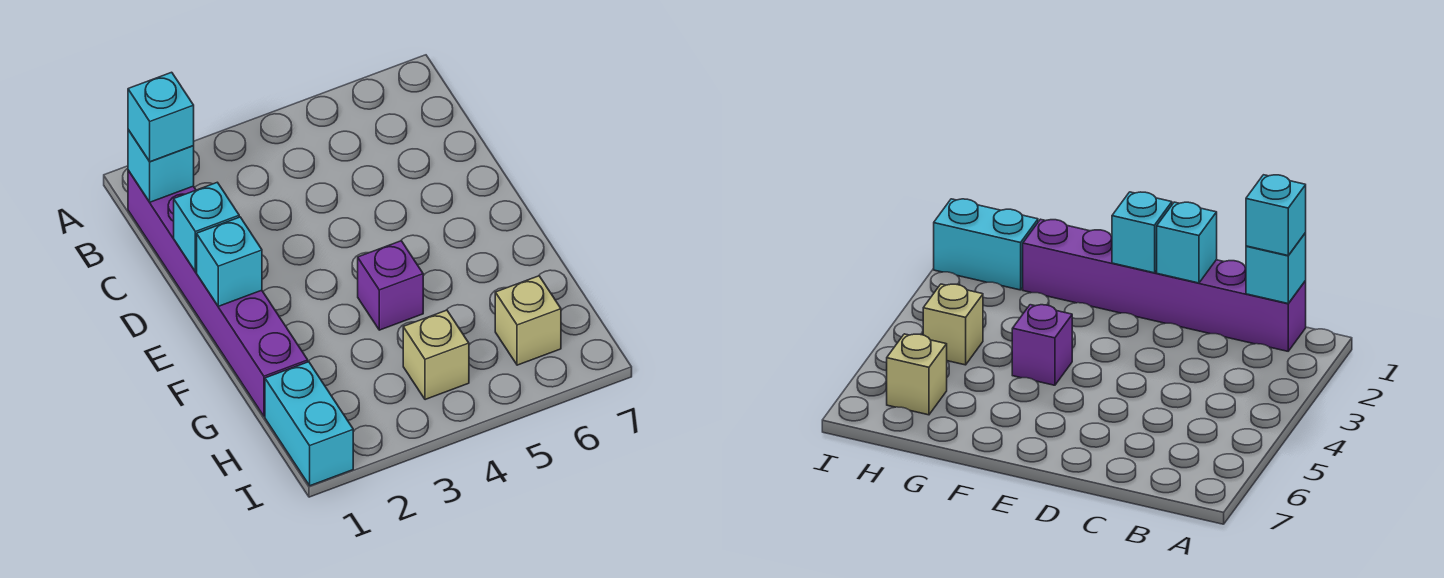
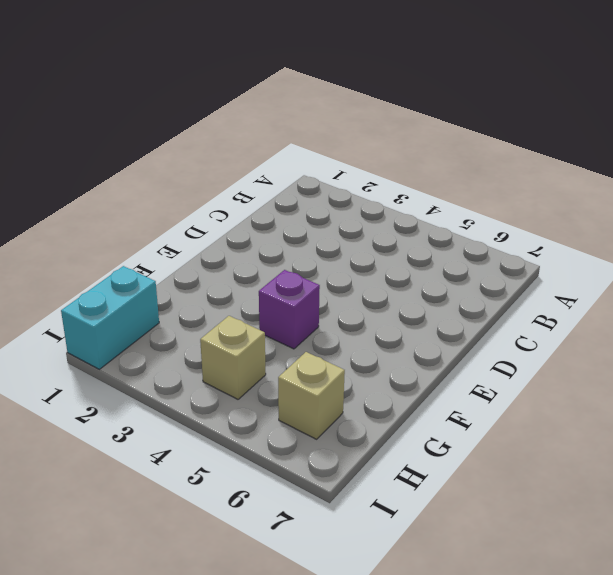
none -> purple 1x6 brick [128,170,308,416]
none -> cyan 1x1 brick [128,130,194,202]

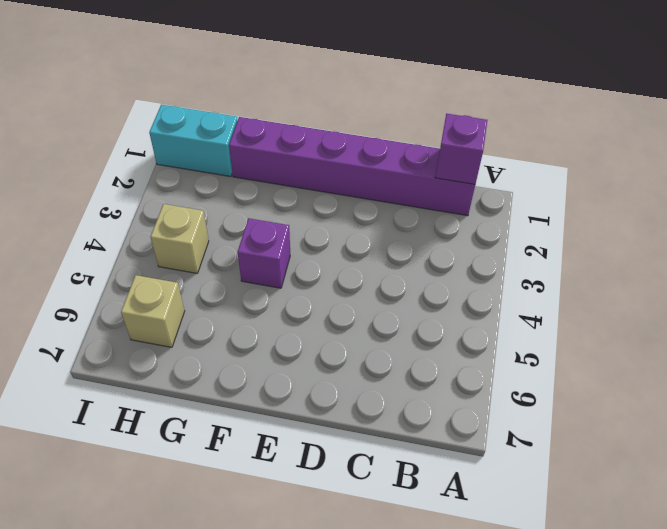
purple 1x1 brick [435,114,487,184] -> cyan 1x1 brick [128,130,194,202]
none -> cyan 1x1 brick [174,182,239,272]
none -> cyan 1x1 brick [197,217,262,306]

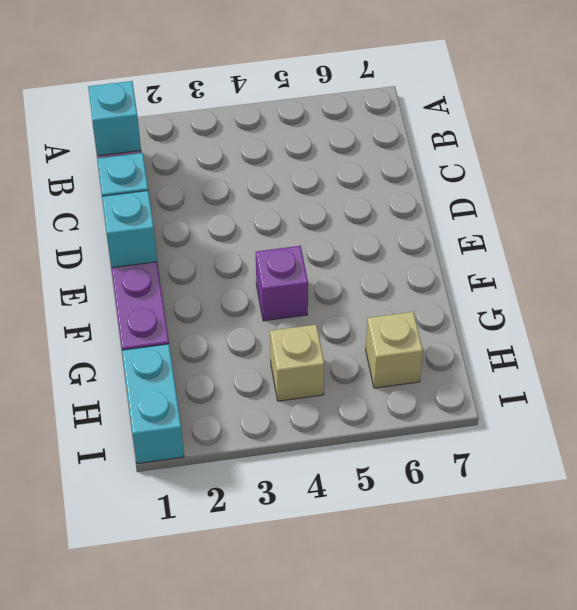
none -> cyan 1x1 brick [128,72,194,162]

